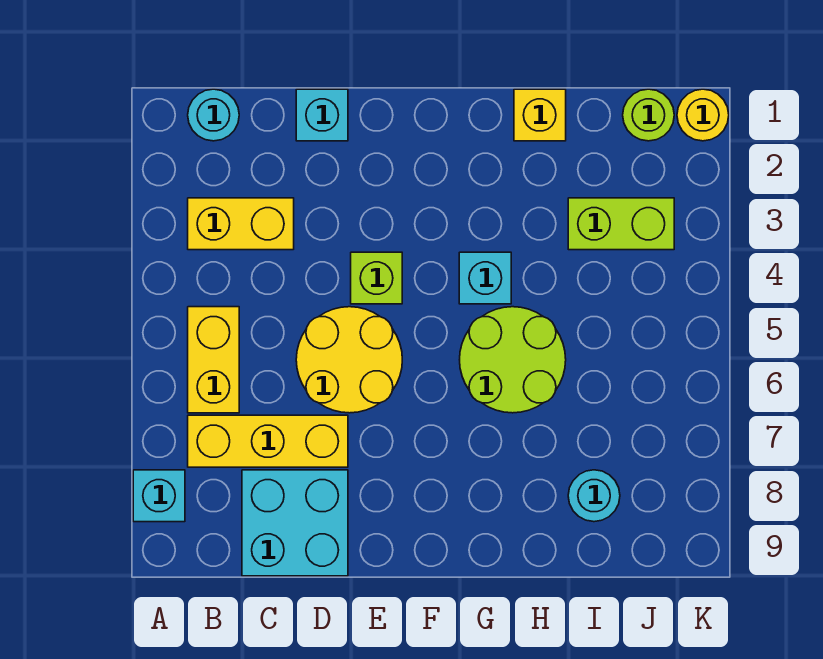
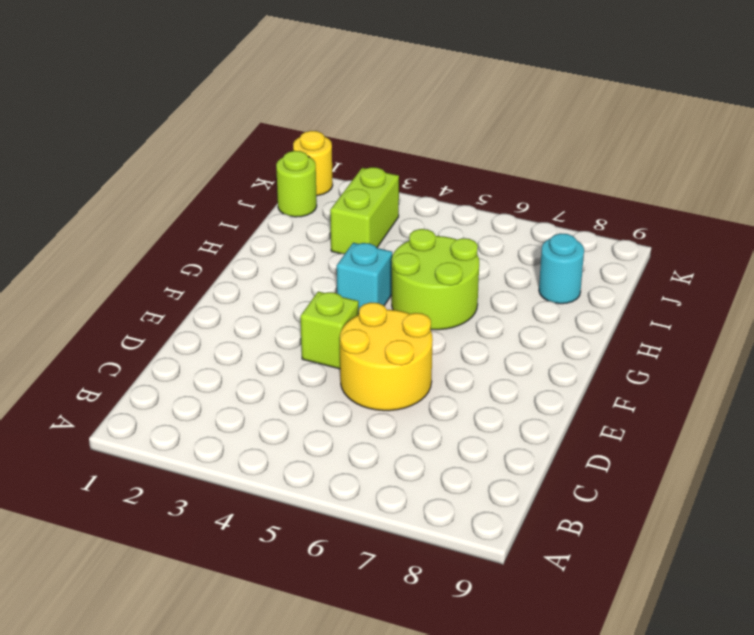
none -> cyan 1x1 brick [133,470,185,522]
none -> cyan 1x1 round brick [188,89,239,141]
none -> yellow 1x2 brick [188,198,294,250]

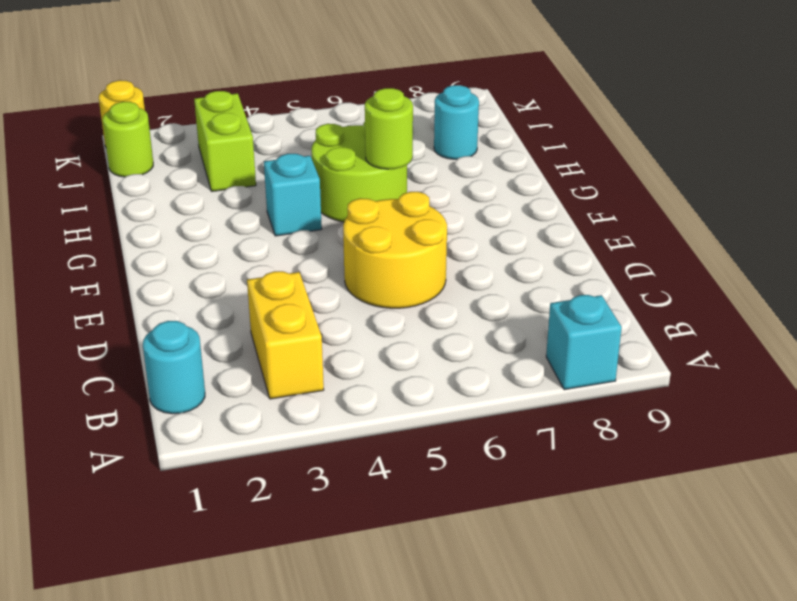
lime 1x1 round brick [365,88,413,169] -> none
none -> yellow 1x2 brick [188,307,239,413]
none -> yellow 1x3 brick [188,415,348,467]
none -> cyan 2x2 brick [242,470,348,576]

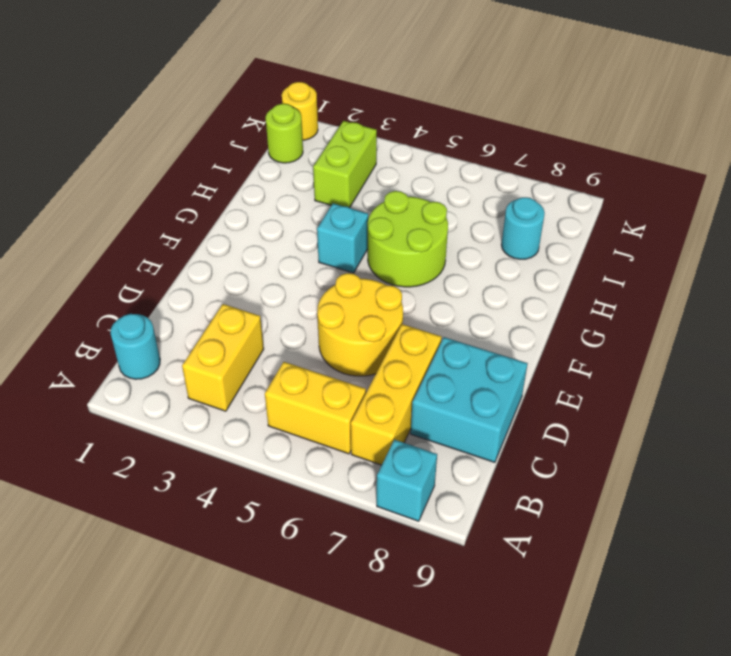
none -> cyan 1x1 brick [296,89,348,141]
none -> lime 1x1 brick [351,252,402,304]
none -> yellow 1x1 brick [514,89,566,141]

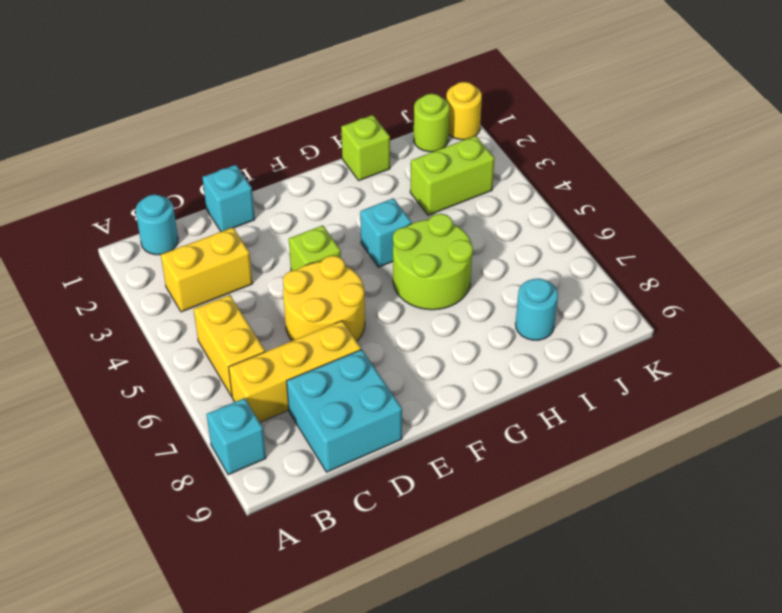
lime 1x1 brick [341,115,390,180] -> yellow 1x1 brick [514,89,566,141]

